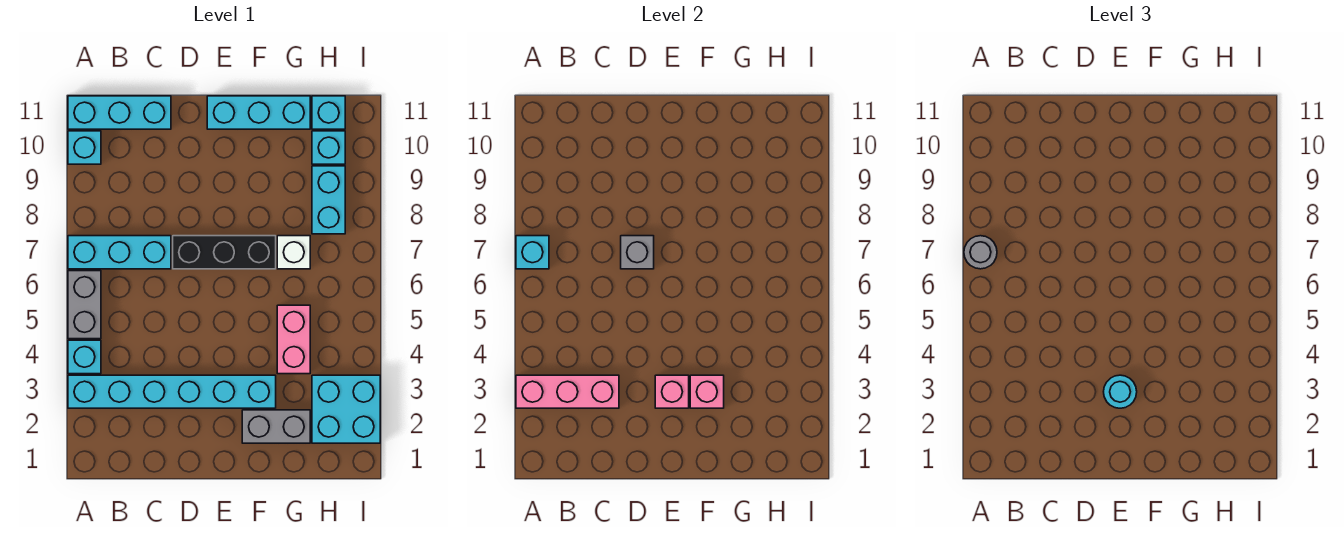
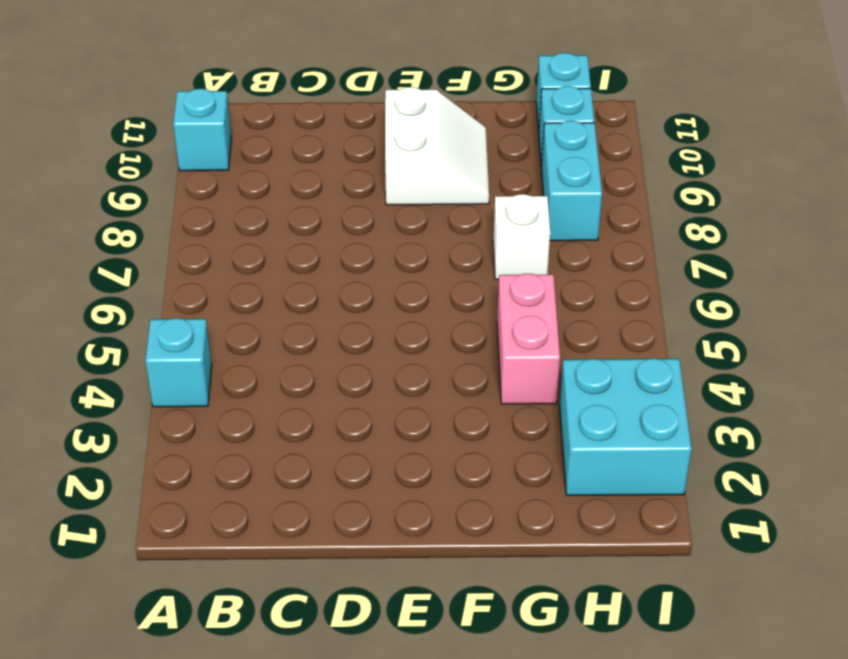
white 2x2 slope [385,87,489,205] -> none
none -> cyan 1x6 brick [68,375,276,408]
none -> grey 1x2 brick [68,271,101,339]
none -> cyan 1x3 brick [68,236,171,269]

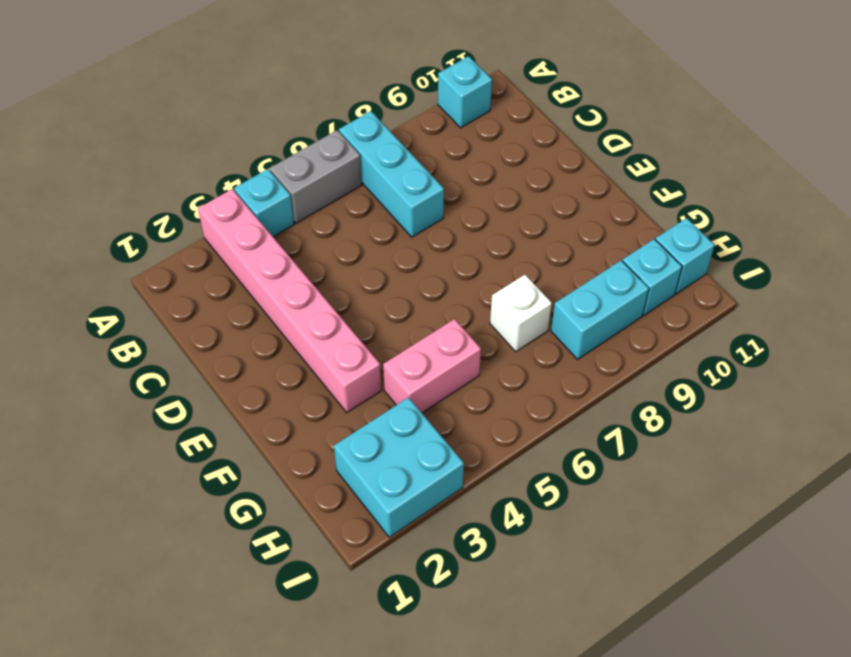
pink 1x6 brick [198,189,381,413] -> cyan 1x6 brick [68,375,276,408]
none -> cyan 1x3 brick [68,96,171,129]
none -> black 1x3 brick [173,236,276,269]
none -> cyan 1x3 brick [207,96,310,129]

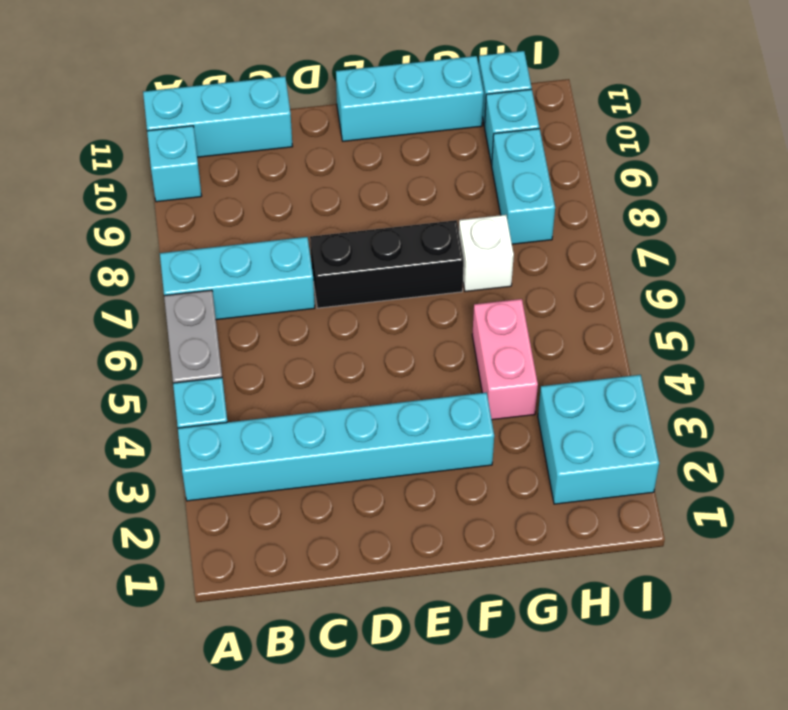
none -> grey 1x2 brick [242,410,310,443]
none -> pink 1x3 brick [516,375,619,408]
none -> cyan 1x1 brick [516,236,549,269]

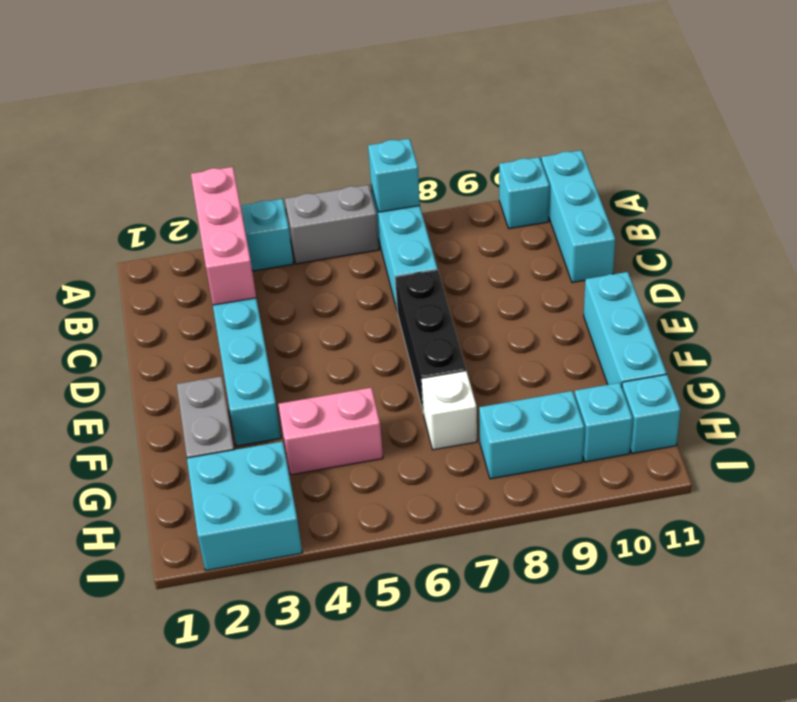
none -> grey 1x1 brick [621,236,654,269]
none -> pink 1x1 brick [655,375,689,408]
none -> pink 1x1 brick [690,375,724,408]

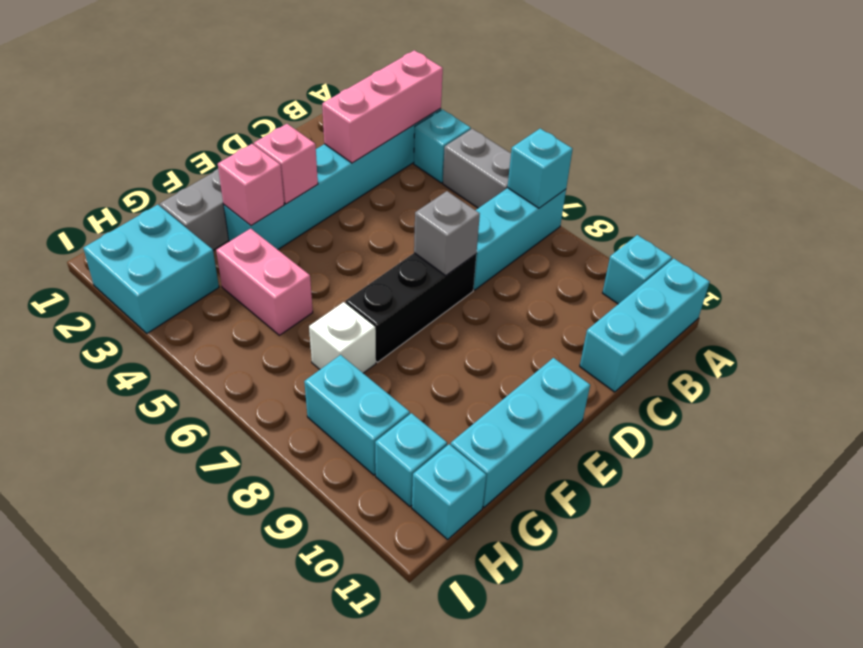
none -> grey 1x1 round brick [964,236,997,269]
none -> cyan 1x1 round brick [1104,375,1137,408]

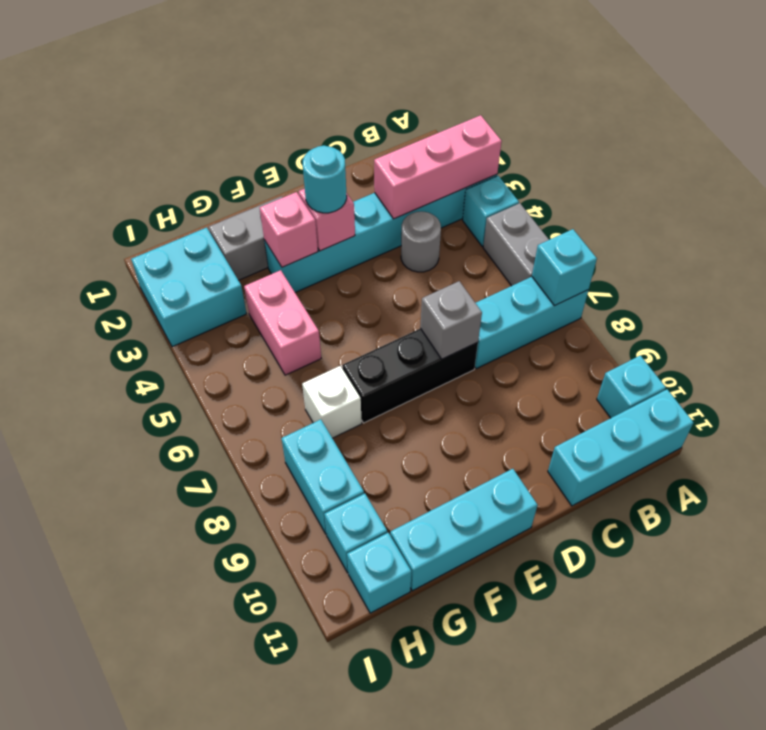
grey 1x1 round brick [401,212,441,272] -> grey 1x1 round brick moved to [964,236,997,269]

